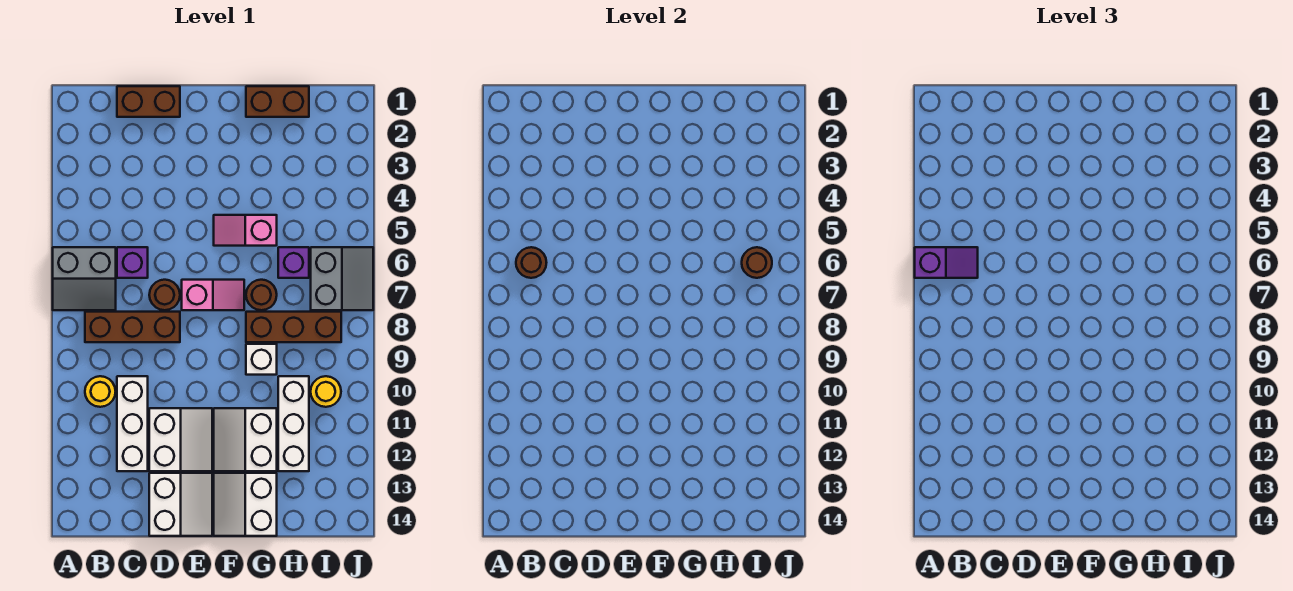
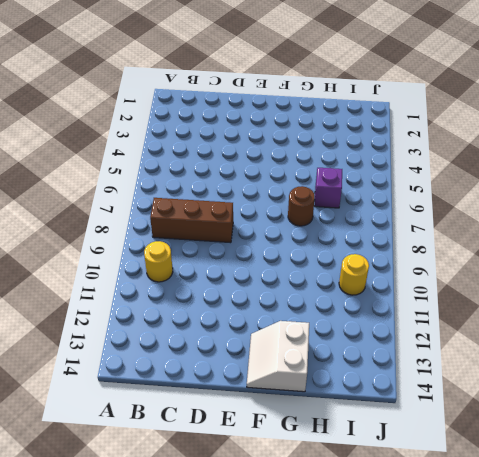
none -> grey 2x2 slope [53,247,116,310]
none -> brown 1x2 brick [117,86,180,117]
none -> purple 1x1 brick [117,247,148,278]

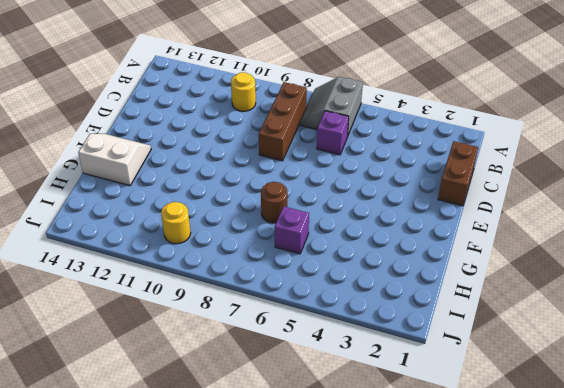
none -> white 1x3 brick [117,376,148,471]
none -> brown 1x1 round brick [149,280,180,310]
none -> white 2x2 slope [149,408,212,471]

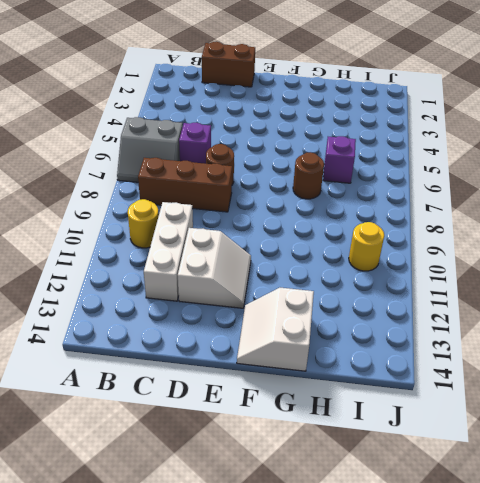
none -> white 2x2 slope [149,473,212,536]
none -> pink 1x2 slope [182,280,244,310]
none -> pink 1x2 slope [214,215,277,246]

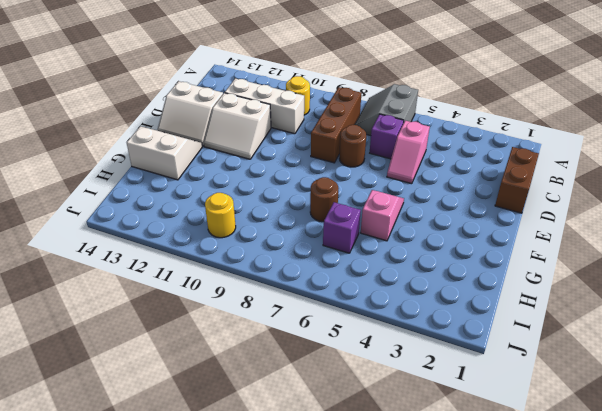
pink 1x2 slope [387,121,430,184] -> pink 1x2 slope moved to [182,280,244,310]
none -> white 2x2 slope [214,408,277,471]
none -> brown 1x2 brick [246,86,309,117]
none -> brown 1x3 brick [246,312,341,342]

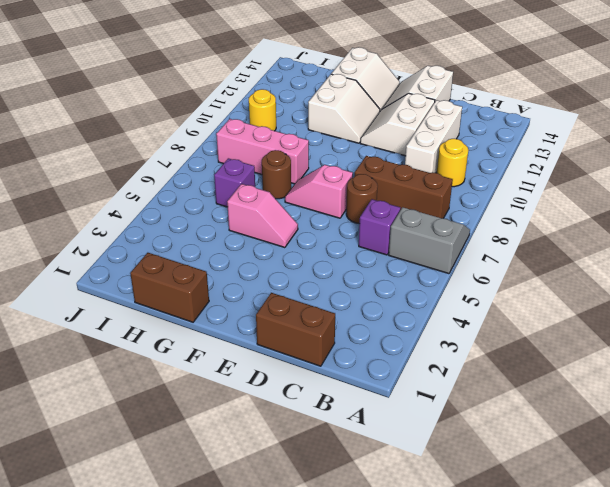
pink 1x3 brick [216,119,309,184] -> brown 1x3 brick [246,312,341,342]
none -> white 1x1 brick [246,344,277,375]
none -> white 1x3 brick [278,376,309,471]
none -> grey 2x2 slope [311,247,373,310]

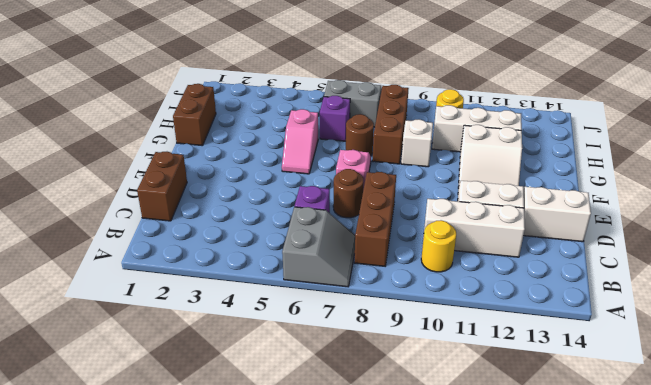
none -> white 2x2 slope [214,473,277,536]
none -> brown 1x1 round brick [516,247,547,278]
none -> brown 1x1 round brick [742,247,772,278]

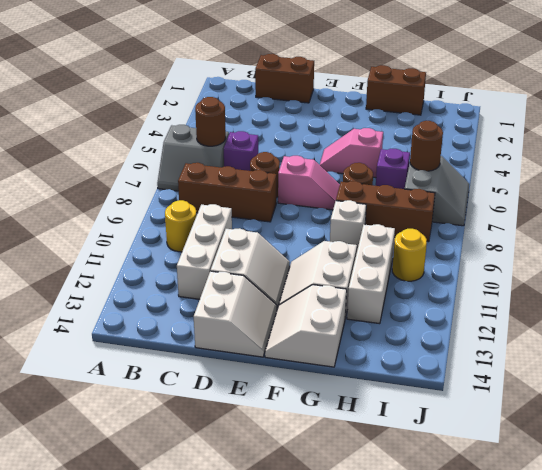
none -> purple 1x2 slope [915,247,978,278]

